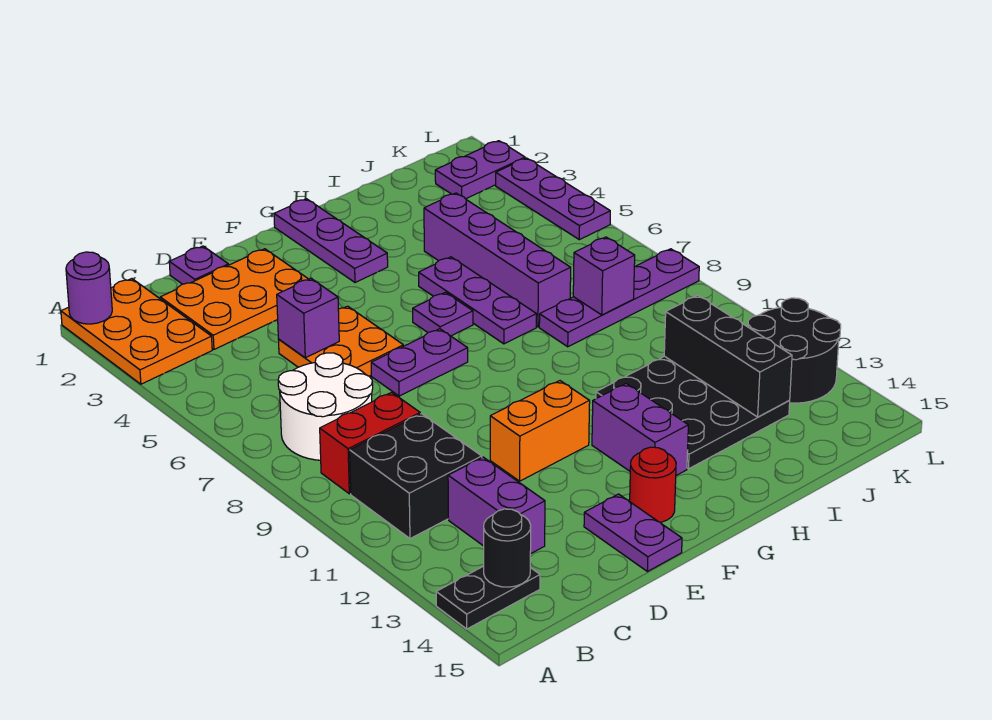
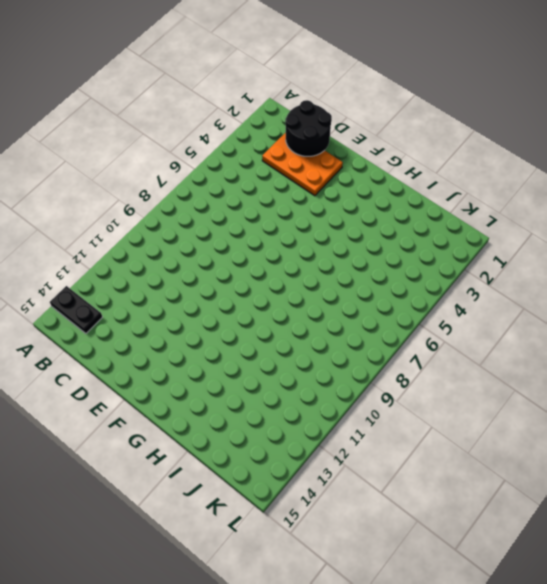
black 2x2 round brick [285,100,332,156] -> black 2x2 round brick moved to [748,298,841,403]
none -> orange 2x3 plate [61,279,212,384]
none -> white 2x2 round brick [278,353,373,460]
none -> red 1x2 brick [320,392,420,494]

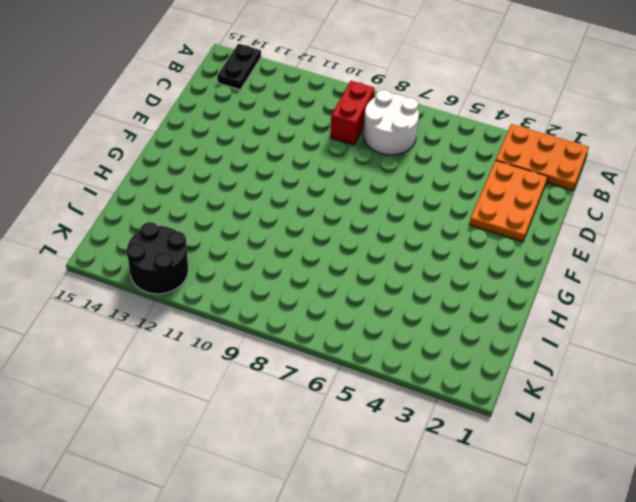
none -> black 2x2 brick [350,414,482,539]
none -> purple 1x2 brick [448,457,545,554]
none -> purple 1x1 plate [169,246,228,284]

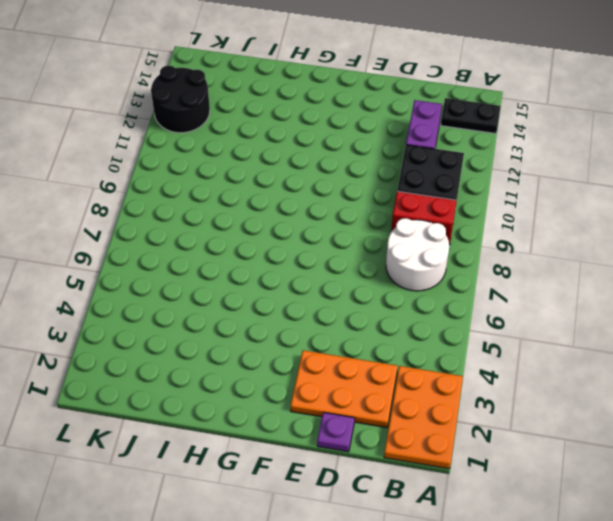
none -> orange 2x2 plate [278,306,403,376]
none -> purple 1x2 plate [371,329,468,396]
none -> orange 1x2 brick [490,381,590,481]

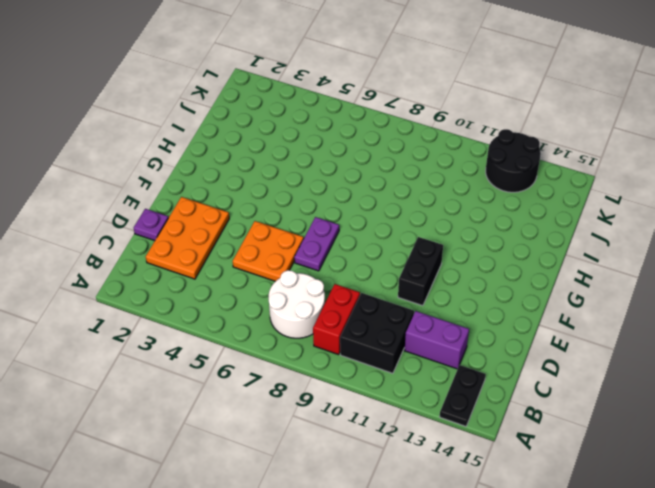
black 1x2 brick [398,237,443,306] -> orange 1x2 brick [490,381,590,481]
none -> orange 2x3 plate [61,279,212,384]
none -> purple 1x2 plate [584,494,682,572]
none -> red 1x1 round brick [630,447,676,522]

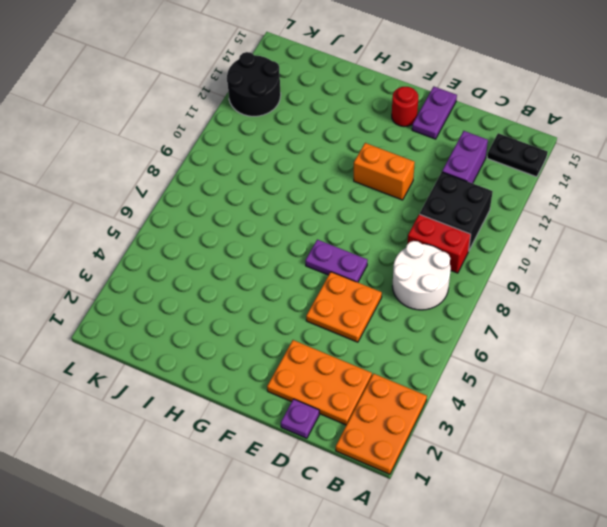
none -> purple 1x3 plate [274,199,388,283]
none -> purple 1x1 plate [413,292,473,336]
none -> purple 1x2 brick [592,384,688,475]

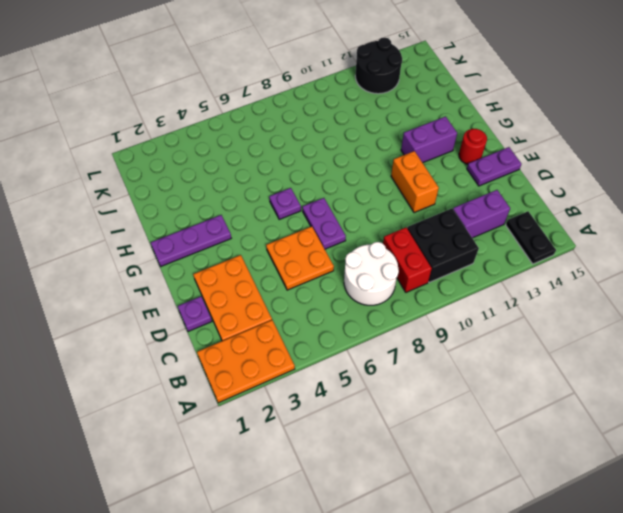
none -> purple 1x3 plate [419,257,537,344]
none -> black 3x3 plate [596,356,790,469]
none -> purple 1x4 brick [424,193,571,327]

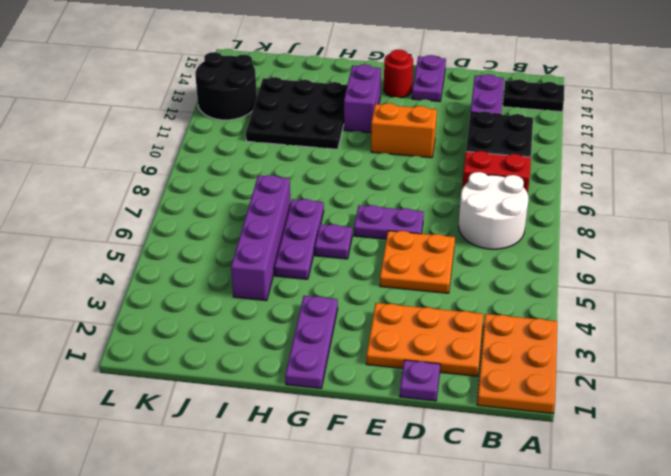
none -> purple 1x4 plate [539,249,699,347]
none -> purple 1x2 plate [435,141,525,199]
none -> purple 1x3 plate [496,158,610,240]

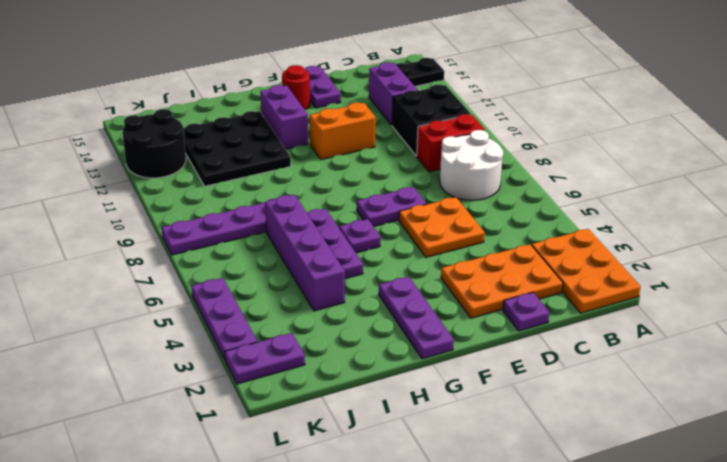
none -> purple 1x1 round brick [66,252,112,324]
none -> black 1x1 round brick [484,509,531,587]
none -> purple 1x1 brick [277,278,339,358]

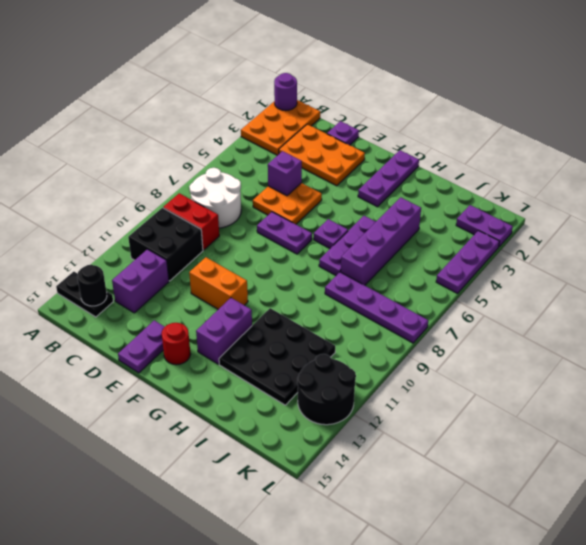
none -> purple 1x1 brick [573,237,635,315]
none -> black 1x3 brick [664,295,792,417]

